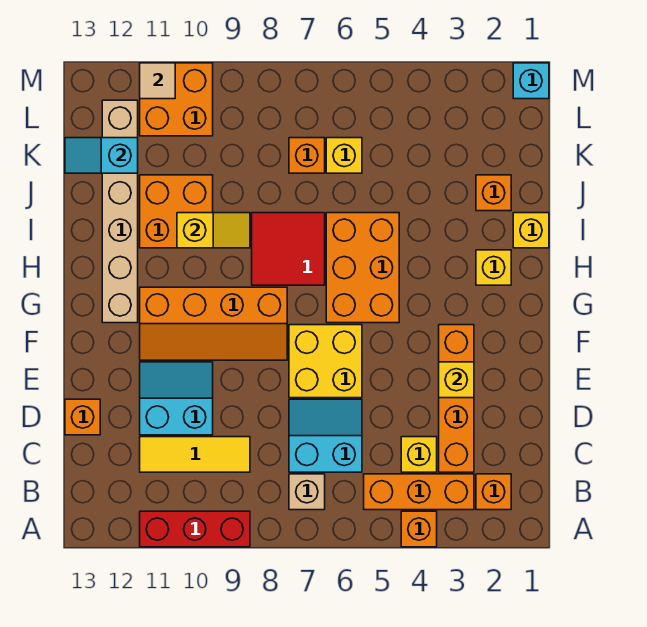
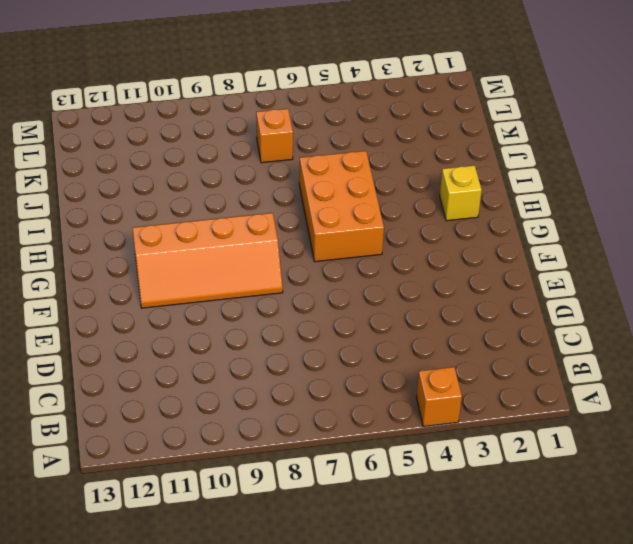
none -> red 1x3 brick [140,511,250,547]
none -> orange 1x1 brick [476,474,511,510]
none -> orange 1x3 brick [364,474,474,510]

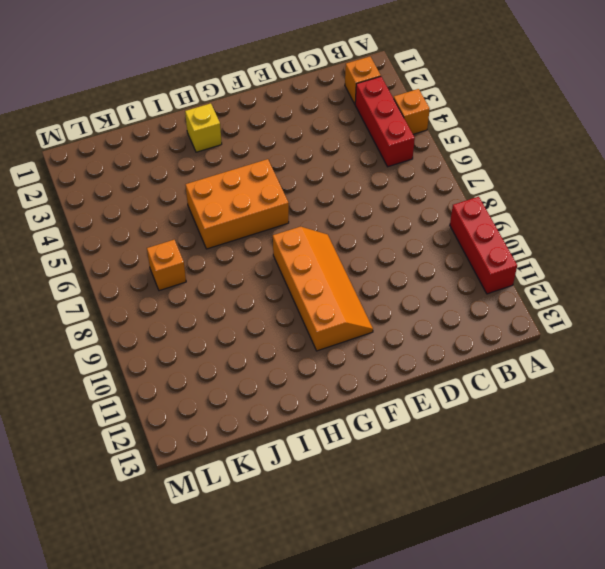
red 1x3 brick [355,77,415,167] -> orange 1x3 brick [364,474,474,510]
none -> tan 1x1 brick [289,474,325,510]
none -> orange 1x4 brick [439,325,474,472]
none -> yellow 1x1 brick [401,437,437,472]

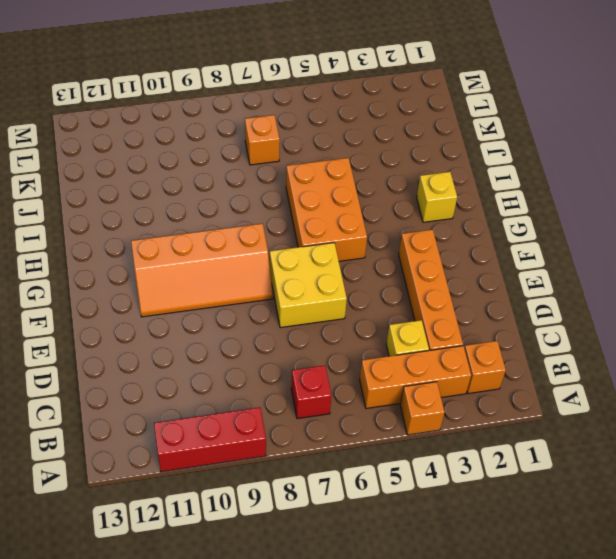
red 1x1 brick [291,365,331,419] -> tan 1x1 brick [289,474,325,510]
none -> cyan 2x2 slope [289,399,362,472]
none -> yellow 1x3 tile [140,437,250,472]
none -> cyan 2x2 slope [140,362,213,435]

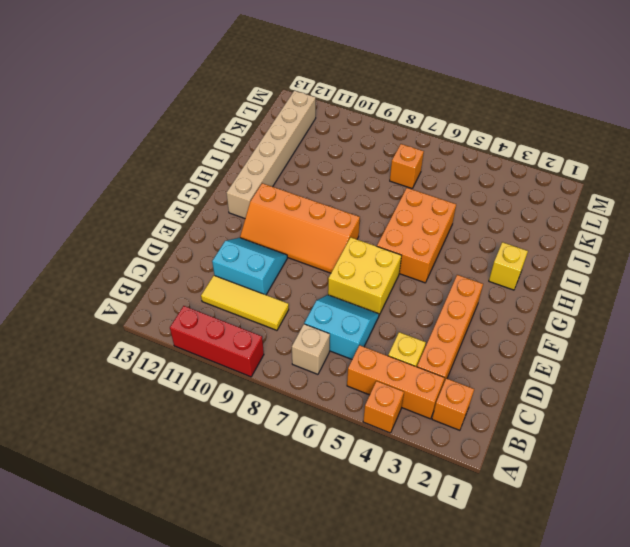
none -> orange 1x1 brick [65,399,100,435]
none -> red 2x2 tile [252,213,325,285]
none -> yellow 1x1 brick [513,213,549,248]

